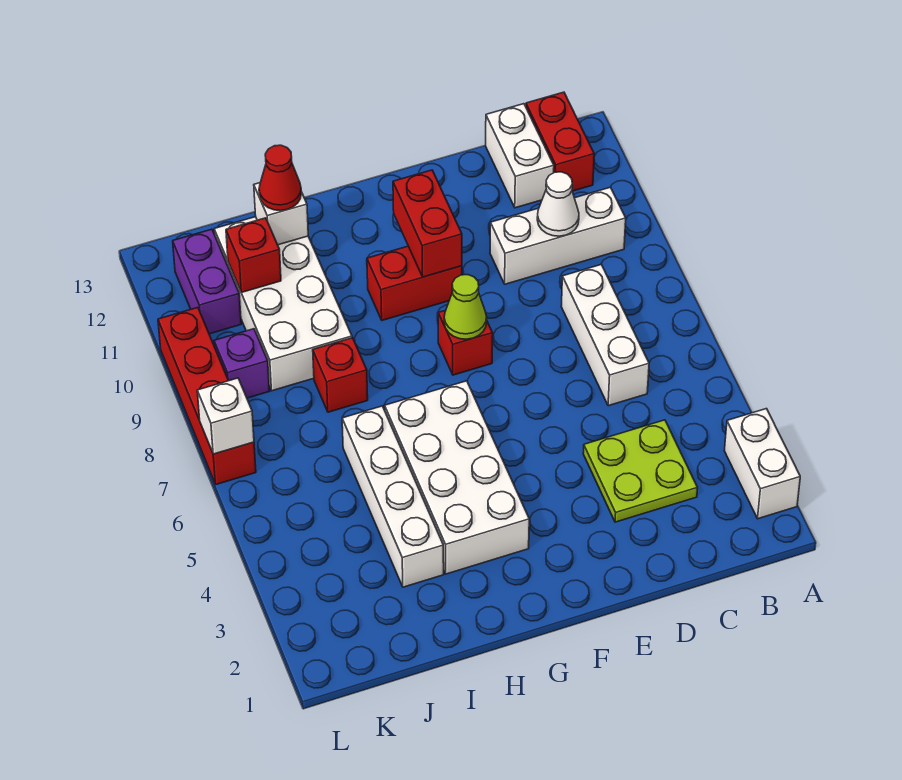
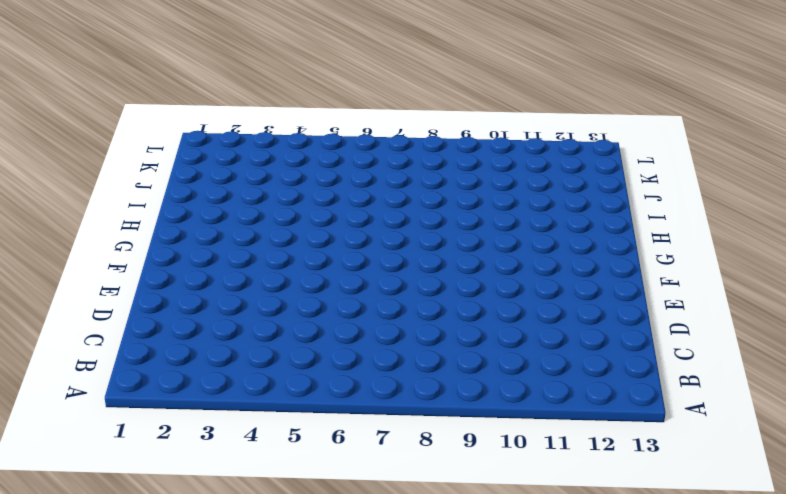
none -> white 1x2 brick [724,409,800,519]
none -> white 1x3 brick [490,187,626,284]
none -> red 1x2 brick [526,92,594,191]

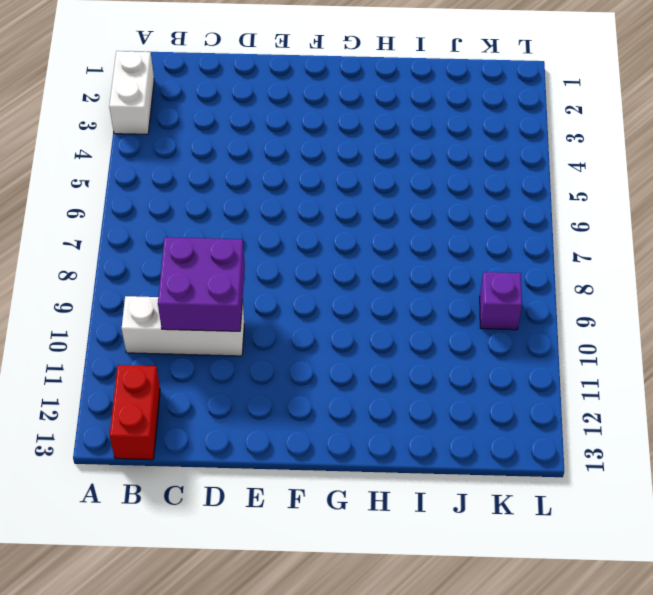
purple 2x2 brick [158,237,245,331] -> white 1x1 cone [537,172,579,236]
none -> lime 2x2 plate [583,420,698,522]
none -> white 1x3 brick [561,265,649,406]
none -> white 1x2 brick [486,104,554,208]

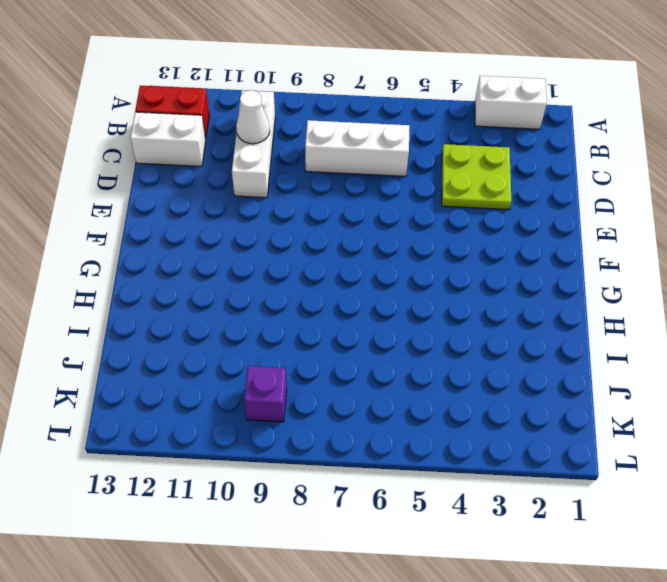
none -> red 1x1 brick [438,310,493,375]
none -> red 1x2 brick [367,246,462,320]
none -> white 2x4 brick [384,381,529,574]

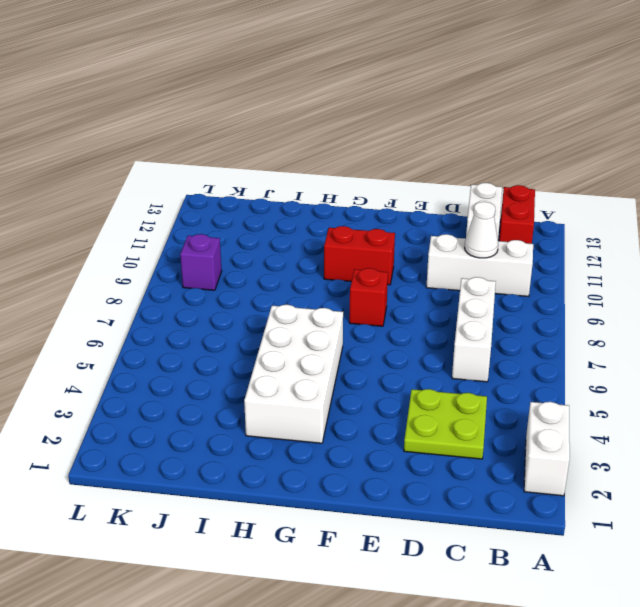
none -> white 1x4 brick [342,406,444,587]
none -> red 1x1 brick [313,338,368,412]
none -> white 2x4 brick [214,217,352,391]

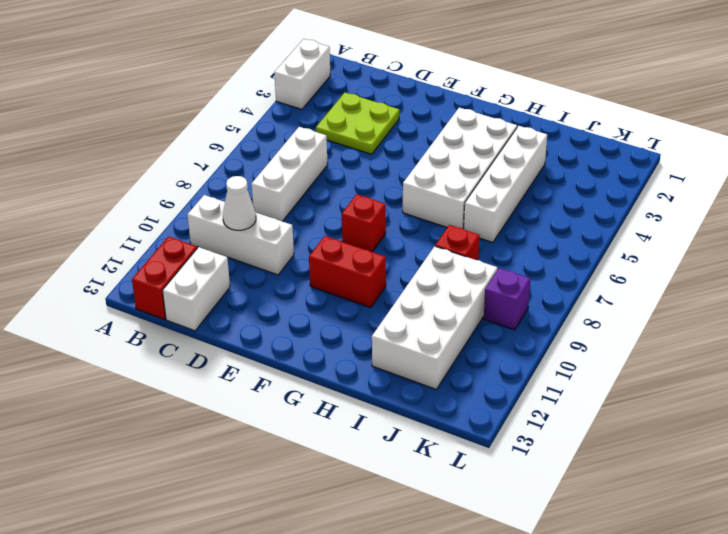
none -> purple 1x2 brick [173,229,241,334]
none -> red 1x4 brick [158,308,256,484]
none -> lime 1x1 cone [444,275,487,339]

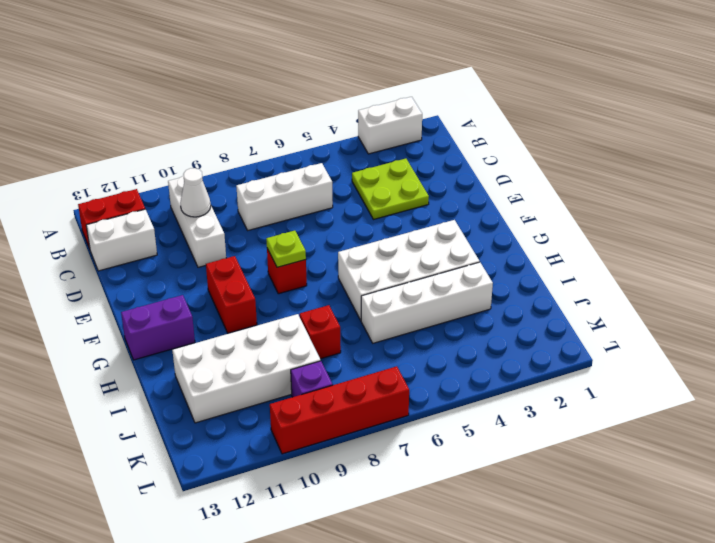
lime 1x1 plate [266,231,306,267] -> lime 1x1 cone [444,275,487,339]
purple 1x2 brick [121,295,195,360] -> purple 1x2 brick moved to [173,229,241,334]
none -> red 1x2 brick [393,170,462,277]
none -> white 1x1 brick [254,183,308,245]
none -> red 1x1 brick [226,218,281,292]

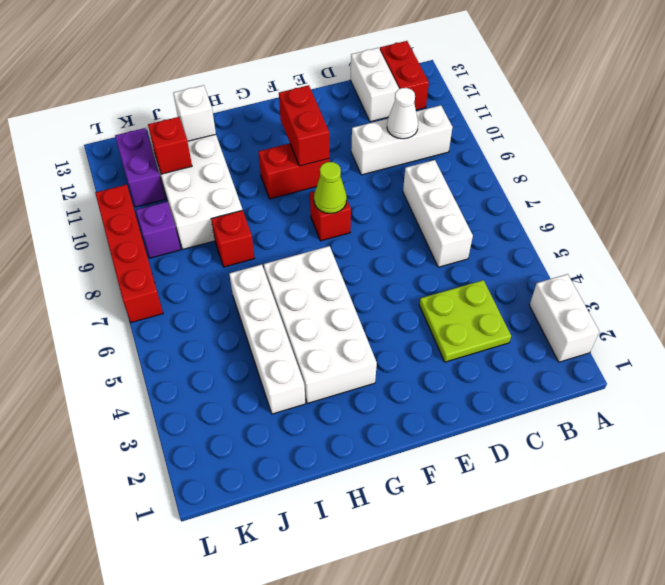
none -> white 1x1 brick [197,378,254,454]
none -> red 1x1 cone [259,145,301,211]

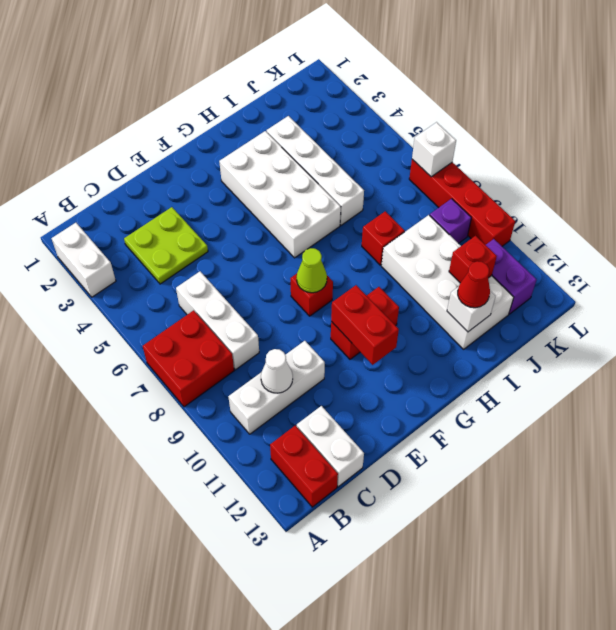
red 2x2 brick [143,310,234,407] -> none

